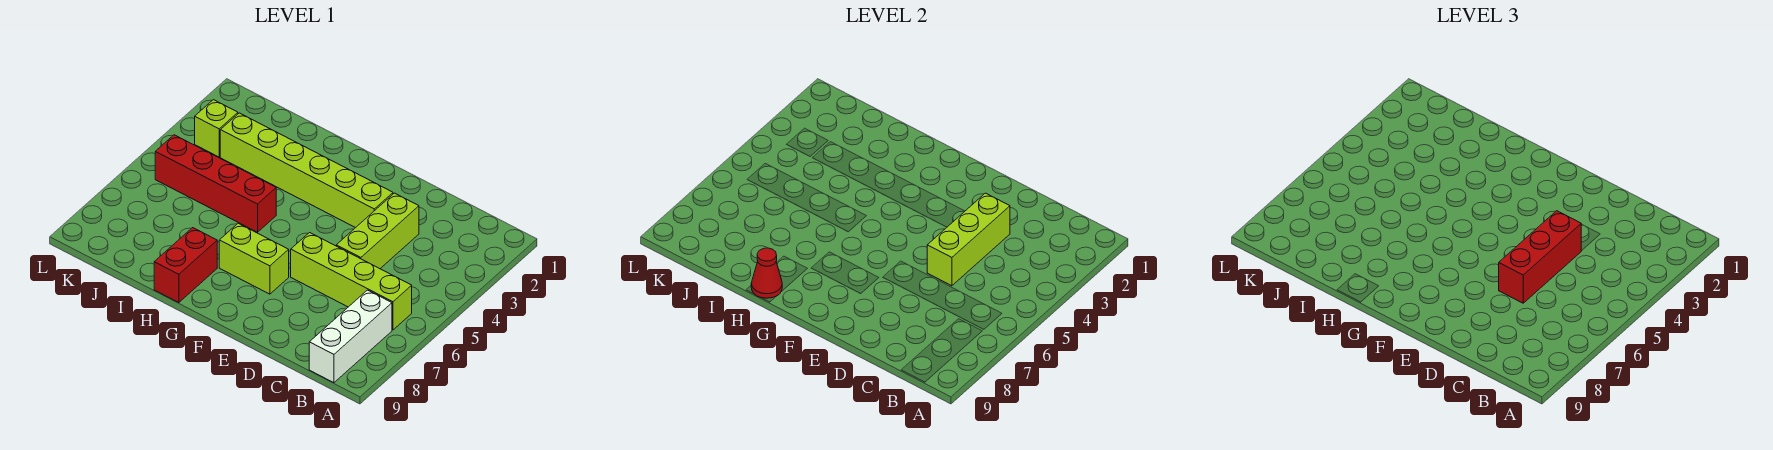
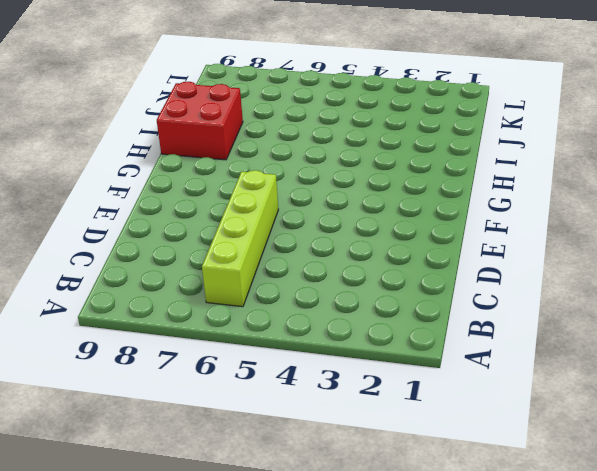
red 2x2 brick [157,82,243,160] -> red 1x2 brick [154,228,217,303]
none -> white 1x3 brick [309,290,392,383]
none -> lime 1x3 brick [336,193,419,269]

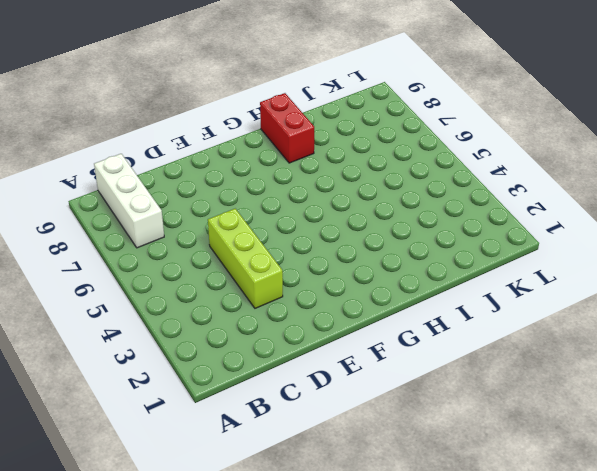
none -> lime 1x4 brick [291,233,412,330]
none -> lime 1x6 brick [220,113,393,228]

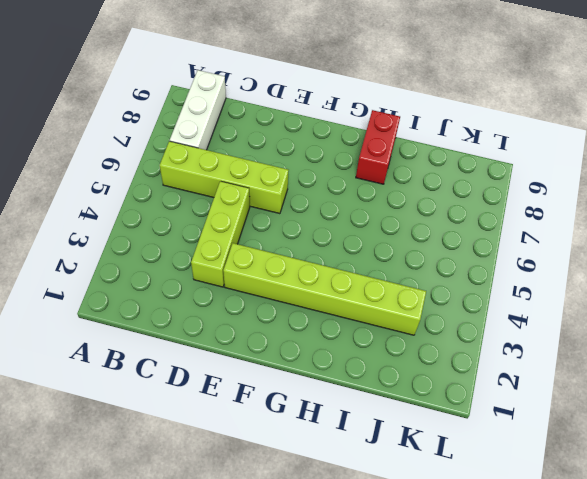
none -> lime 1x2 brick [219,223,289,294]
none -> red 1x4 brick [155,135,276,232]

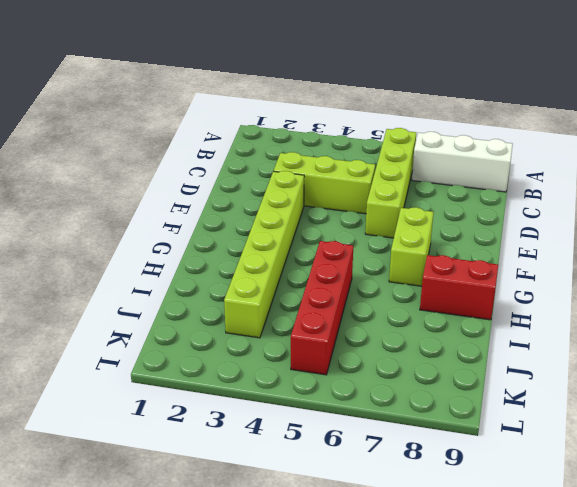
none -> lime 1x1 brick [195,100,238,157]
none -> lime 1x3 brick [927,193,1010,286]

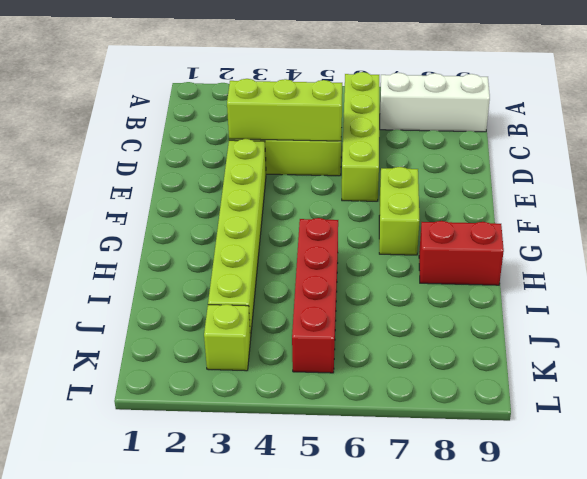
none -> red 1x1 cone [751,248,782,298]
none -> red 1x3 brick [1499,211,1581,303]

